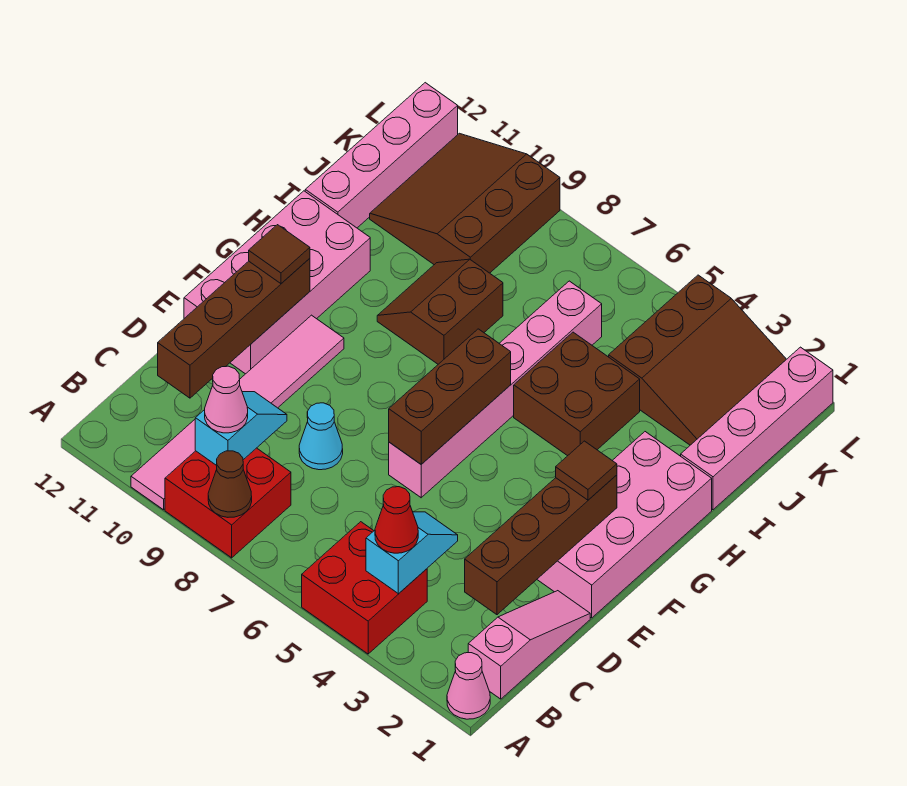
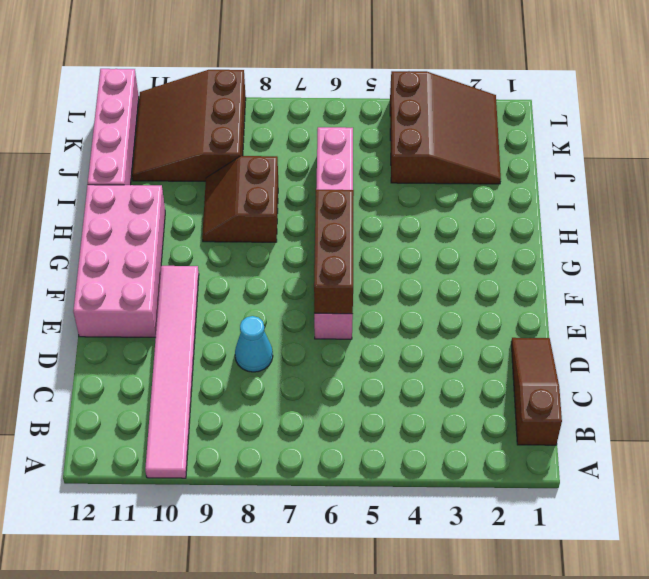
brown 1x3 slope [511,338,562,445] -> pink 1x3 slope [468,591,590,699]
none -> pink 1x1 cone [447,653,490,719]
none -> red 2x2 brick [302,522,427,654]
none -> red 2x2 brick [165,448,291,558]

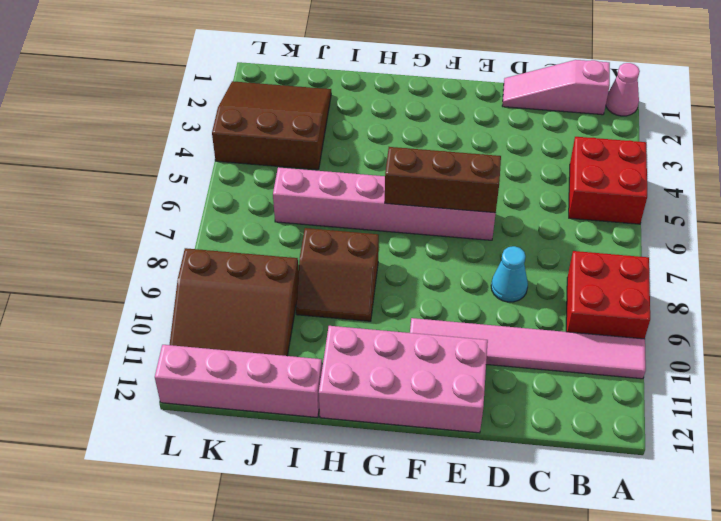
none -> pink 2x4 brick [537,432,712,618]
none -> brown 2x2 brick [514,332,640,456]
none -> pink 1x4 brick [681,347,833,510]

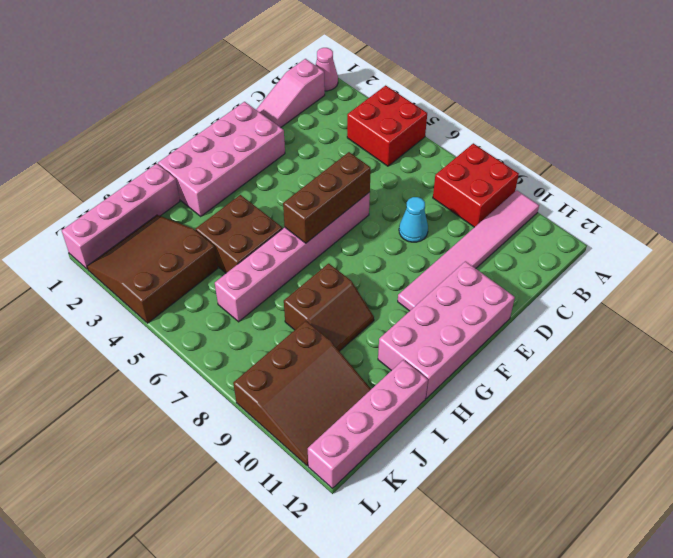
none -> brown 1x1 cone [208,451,252,517]
none -> cyan 1x2 slope [366,512,458,594]
none -> cyan 1x2 slope [195,392,287,466]

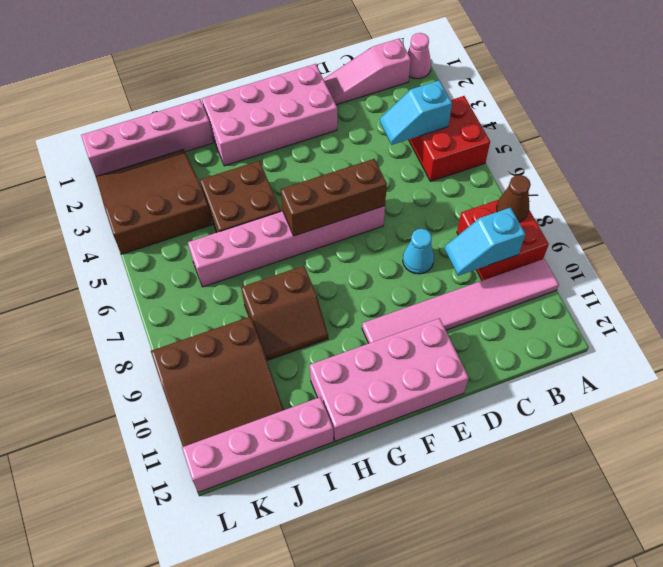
none -> brown 1x4 brick [465,475,617,615]
none -> brown 1x4 brick [158,258,310,398]
none -> red 1x1 cone [375,487,418,553]

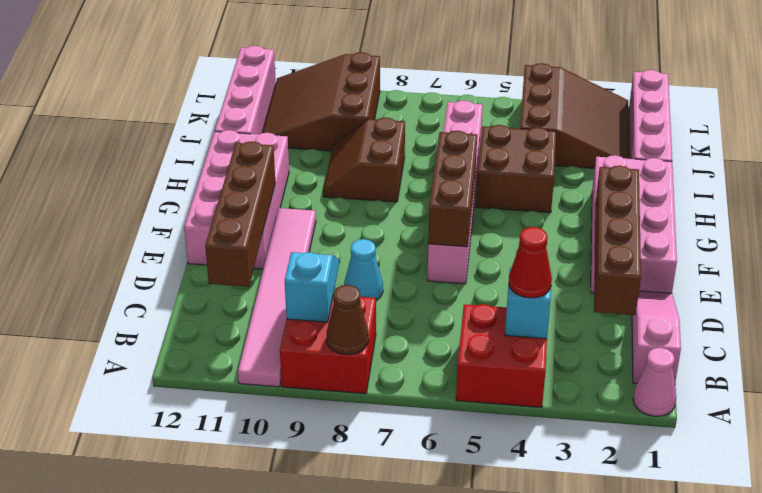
none -> pink 1x1 cone [205,366,248,433]
none -> brown 1x1 tile [556,441,617,500]
none -> brown 1x1 tile [249,225,310,284]

